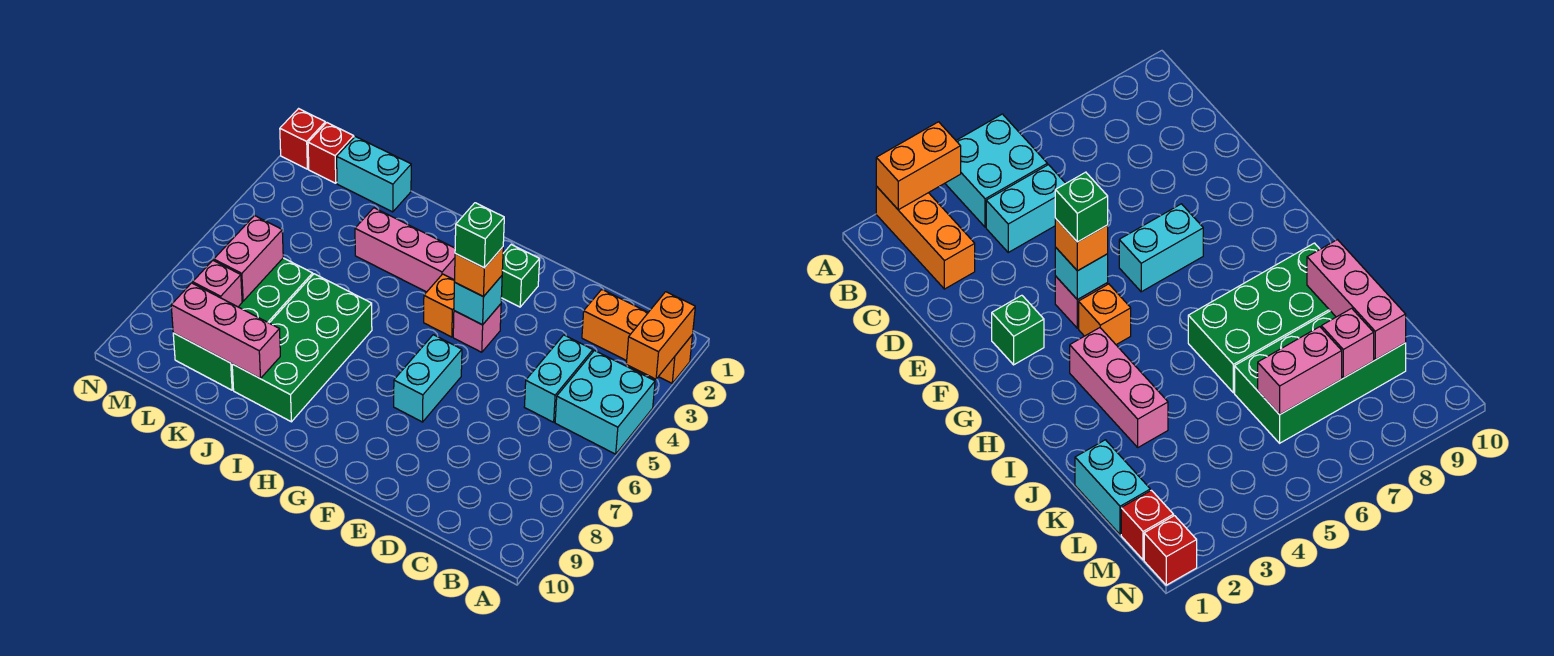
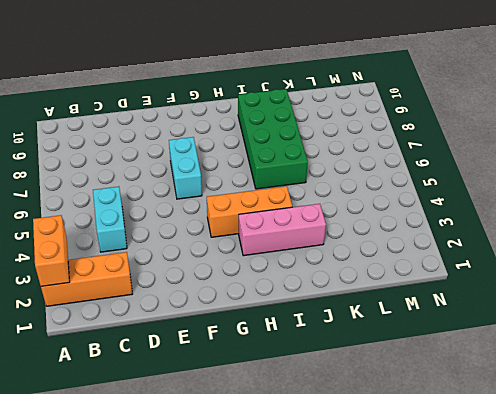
orange 1x3 brick [207,186,292,237] -> orange 1x1 brick [424,274,455,337]
none -> cyan 2x2 brick [555,351,655,454]
none -> green 1x1 brick [501,245,540,307]
none -> pink 1x1 brick [453,304,501,352]

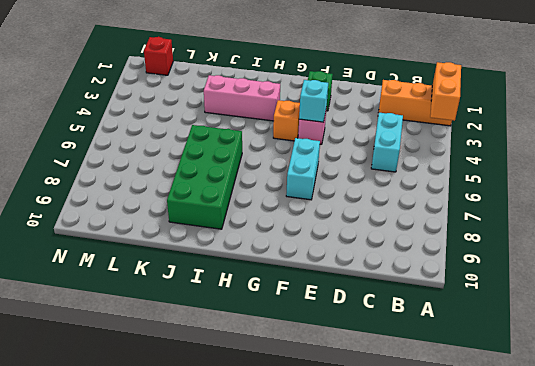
none -> cyan 2x2 brick [555,351,655,454]
none -> cyan 1x2 brick [337,137,411,212]
none -> green 2x4 brick [173,258,313,390]

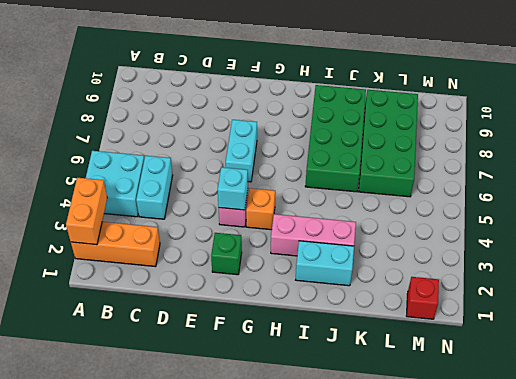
cyan 1x2 brick [296,241,354,286] -> cyan 1x2 brick moved to [337,137,411,212]
none -> red 1x1 brick [280,109,325,169]
none -> pink 1x3 brick [171,283,280,378]
none -> pink 1x2 brick [214,215,283,301]

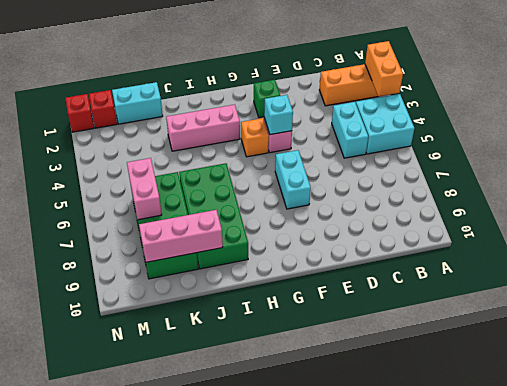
none -> pink 1x1 brick [193,260,242,307]
none -> orange 1x1 brick [455,247,503,297]
none -> green 1x1 brick [455,203,504,268]

